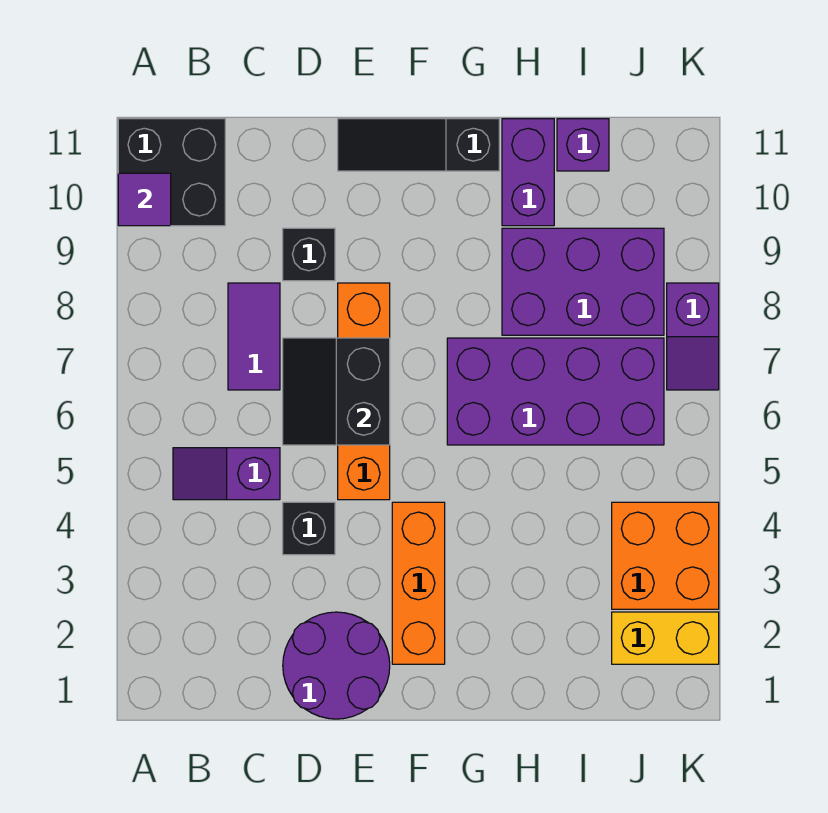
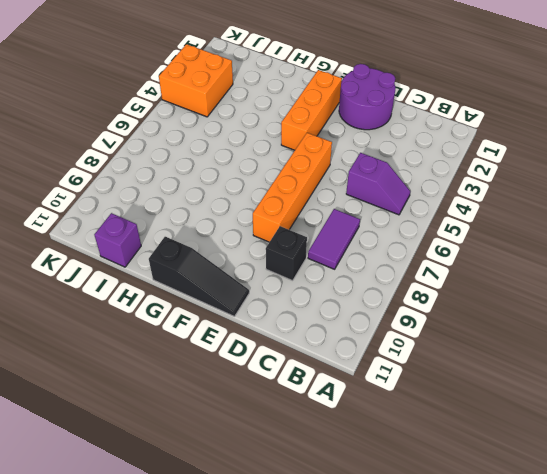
none -> black 2x2 brick [118,119,225,226]
none -> black 1x1 brick [283,502,335,555]
none -> purple 2x4 brick [447,338,664,445]

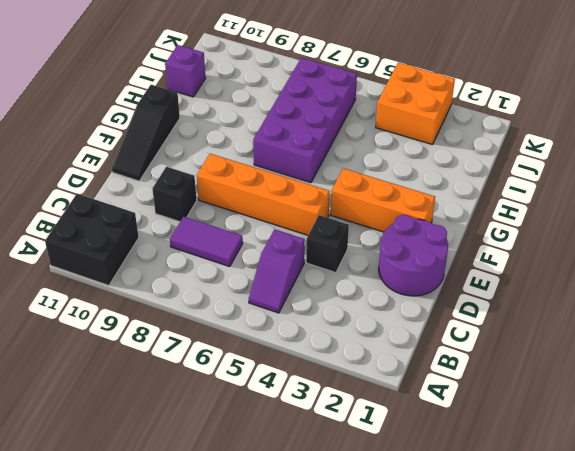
none -> purple 2x3 brick [502,228,664,335]
none -> purple 1x2 brick [502,119,554,226]
none -> yellow 1x2 brick [612,612,719,664]

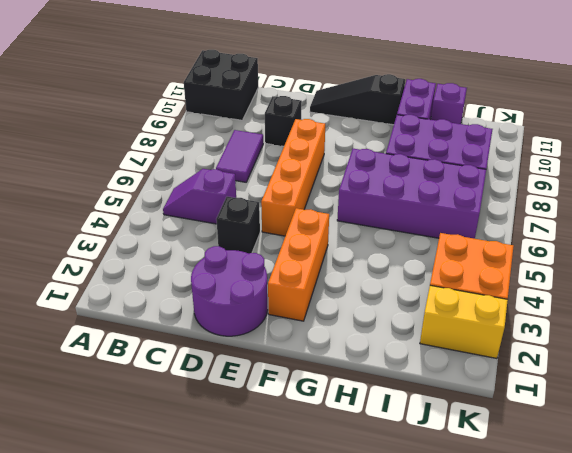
none -> purple 1x2 slope [667,283,719,390]
none -> purple 1x1 tile [118,173,171,226]
none -> black 2x2 slope [283,338,390,445]

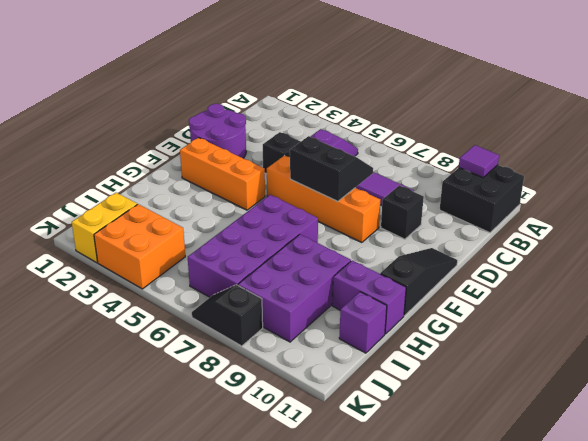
black 1x2 slope [192,285,263,346] -> purple 1x2 slope [667,283,719,390]

